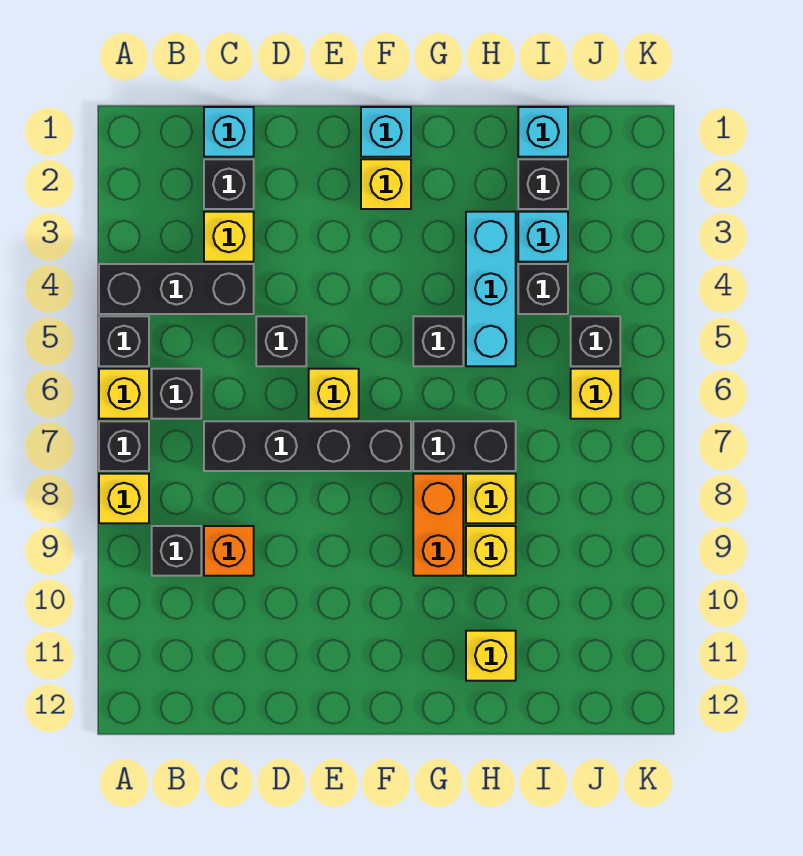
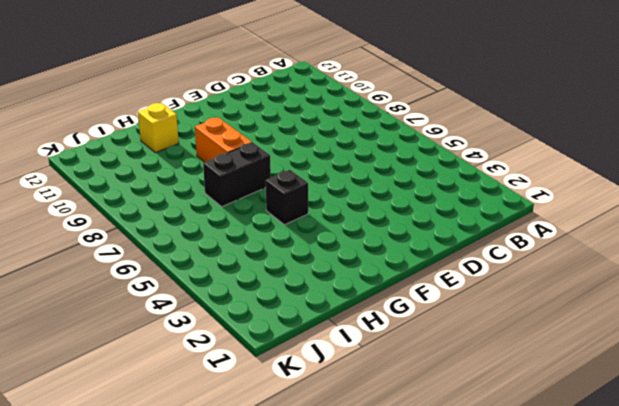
none -> black 1x3 brick [99,264,254,314]
none -> black 1x1 brick [99,316,149,366]
none -> yellow 1x1 brick [99,369,149,419]

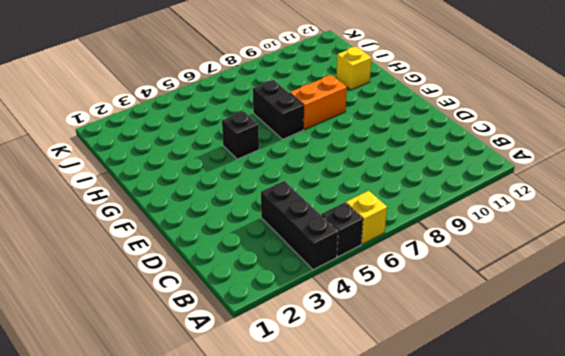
none -> black 1x1 brick [99,421,149,471]
none -> yellow 1x1 brick [99,474,149,523]
none -> black 1x1 brick [152,369,201,419]

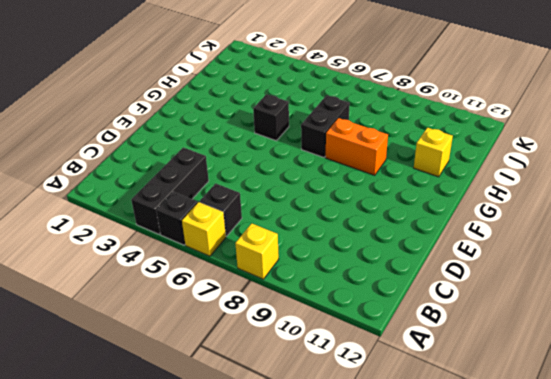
none -> black 1x1 brick [99,421,149,471]
none -> black 1x1 brick [152,526,201,576]
none -> cyan 1x1 brick [204,107,254,157]

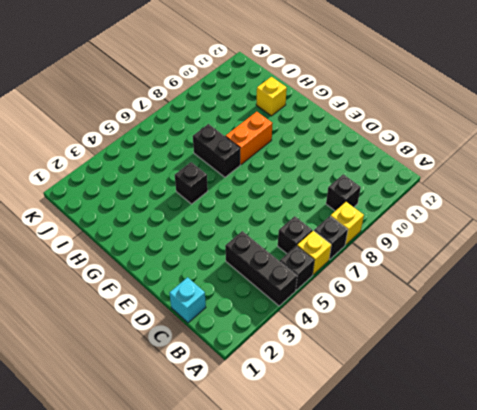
none -> black 1x1 brick [204,159,254,209]
none -> yellow 1x1 brick [204,212,254,262]
none -> black 1x4 brick [204,421,411,471]

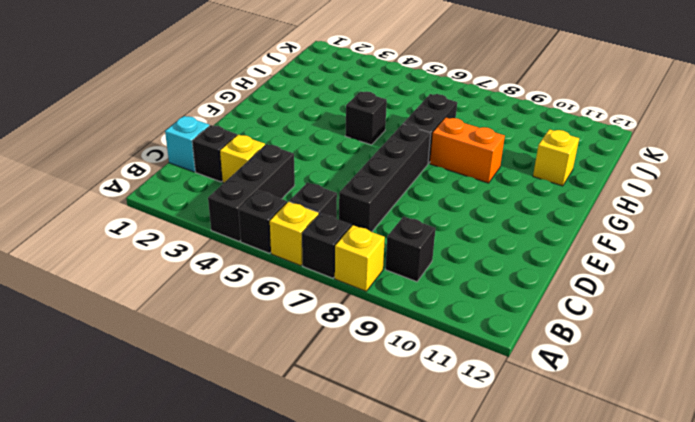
none -> orange 1x1 brick [204,526,254,576]
none -> black 1x1 brick [256,316,306,366]
none -> yellow 1x1 brick [309,369,359,419]

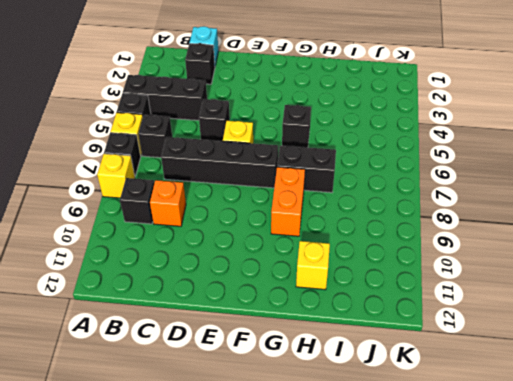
none -> yellow 1x1 brick [204,212,254,262]
none -> cyan 1x1 brick [361,107,411,157]
none -> yellow 1x1 brick [361,159,411,209]

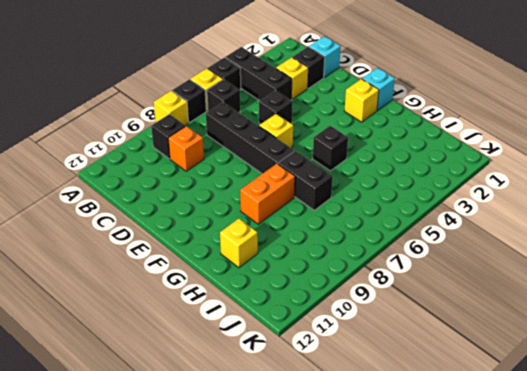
none -> cyan 1x3 brick [466,212,516,366]
none -> yellow 1x1 brick [466,474,516,523]
none -> yellow 1x1 brick [466,526,516,576]

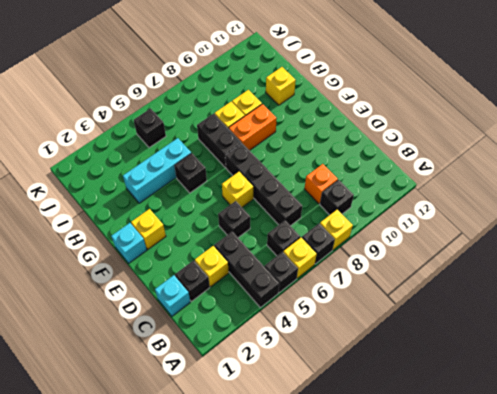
none -> cyan 1x1 brick [518,107,568,157]
none -> black 1x1 brick [518,159,568,209]
none -> cyan 1x1 brick [518,212,568,262]

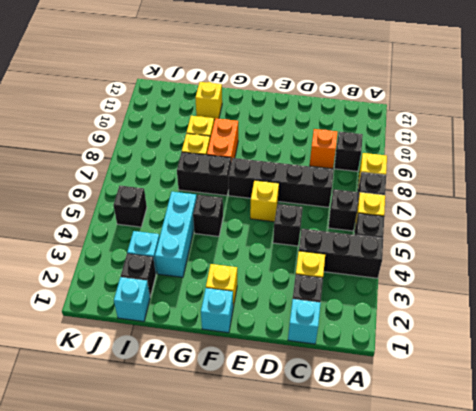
none -> black 1x1 brick [518,264,568,314]
none -> yellow 1x1 brick [571,369,620,419]

